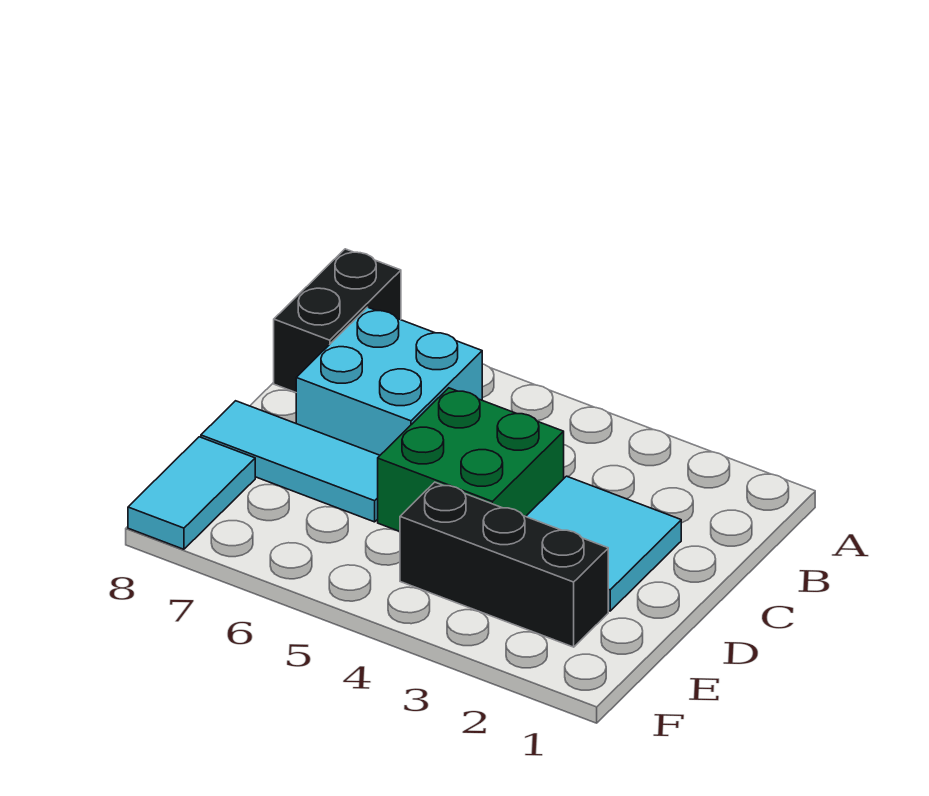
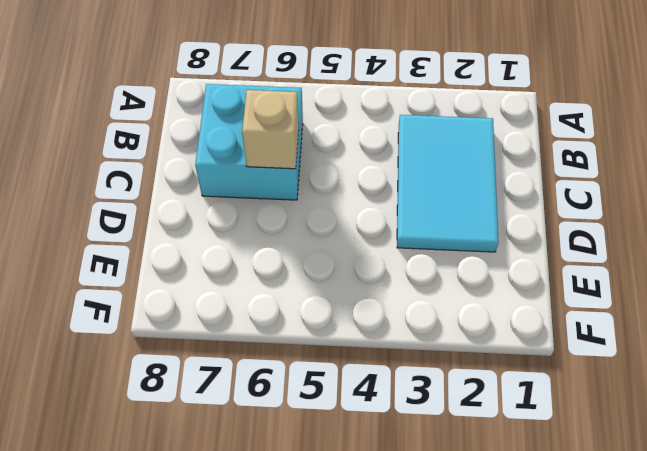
cyan 2x3 tile [397,115,498,252] -> cyan 2x2 tile [526,476,681,611]
tan 1x1 brick [242,90,299,169] -> none
none -> black 1x2 brick [274,249,401,392]
none -> green 2x2 brick [378,388,564,531]

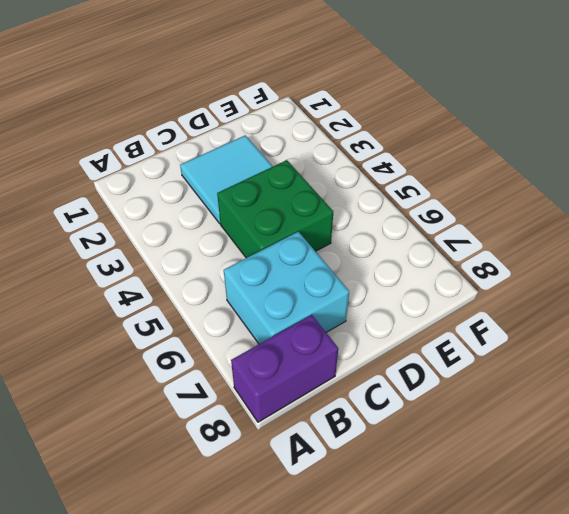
purple 1x2 brick [231,315,338,422] -> black 1x2 brick [274,249,401,392]
none -> cyan 1x3 tile [201,401,380,522]
none -> black 1x3 brick [400,482,608,647]

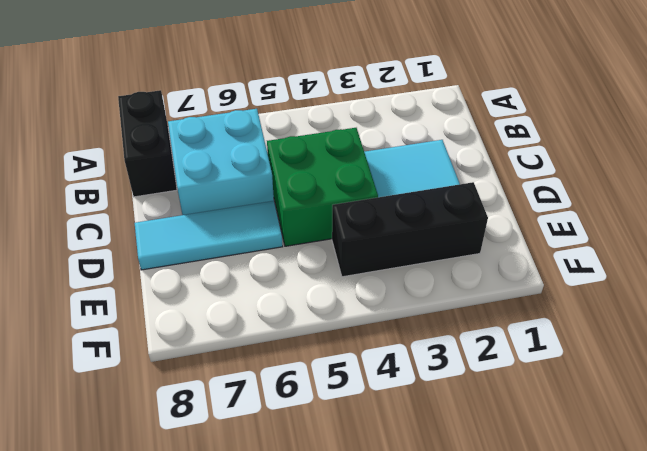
none -> cyan 1x2 tile [128,437,255,549]

